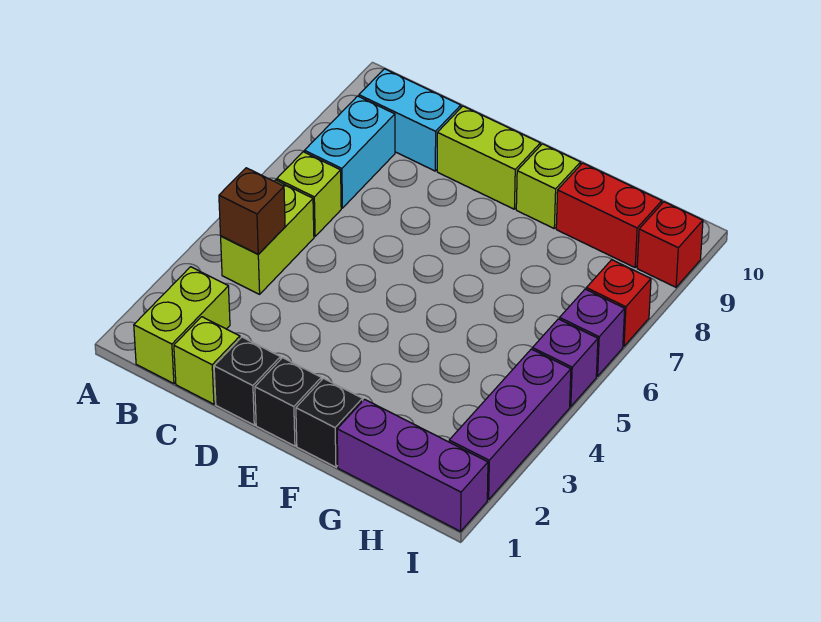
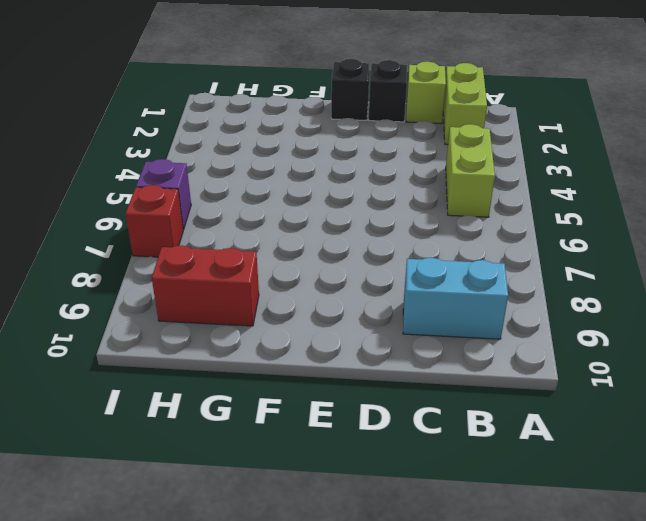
none -> lime 1x1 brick [277,152,341,236]
none -> cyan 1x2 brick [304,96,395,208]
none -> lime 1x2 brick [437,106,540,209]

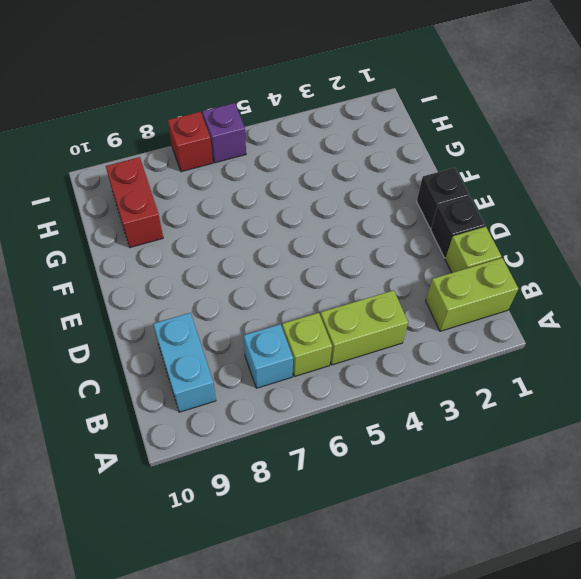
cyan 1x1 brick [244,324,293,388] -> cyan 1x2 brick [304,96,395,208]
none -> lime 1x2 brick [437,106,540,209]
none -> black 1x1 brick [296,378,363,467]
none -> lime 1x1 brick [516,144,581,228]

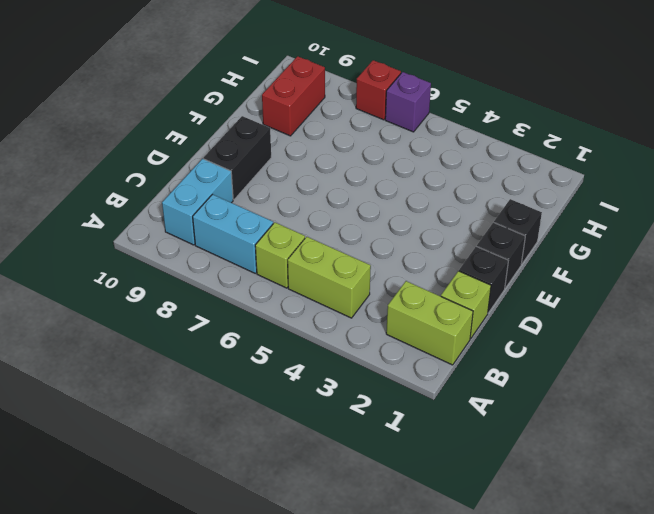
black 1x2 brick [204,116,271,200] -> lime 1x2 brick [437,106,540,209]
none -> lime 1x1 brick [516,144,581,228]
none -> purple 1x3 brick [337,399,488,531]
none -> purple 1x3 brick [449,349,571,500]

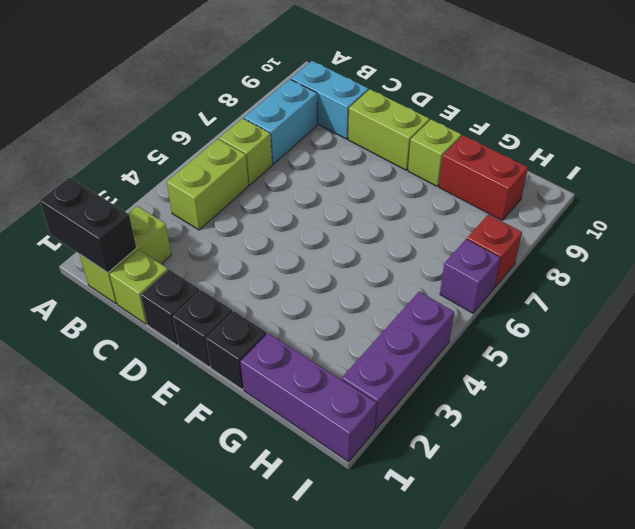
black 1x2 brick [40,177,136,273] -> none
none -> purple 1x1 brick [532,319,598,407]
none -> red 1x1 brick [637,202,703,287]
none -> brown 1x1 brick [219,168,285,254]

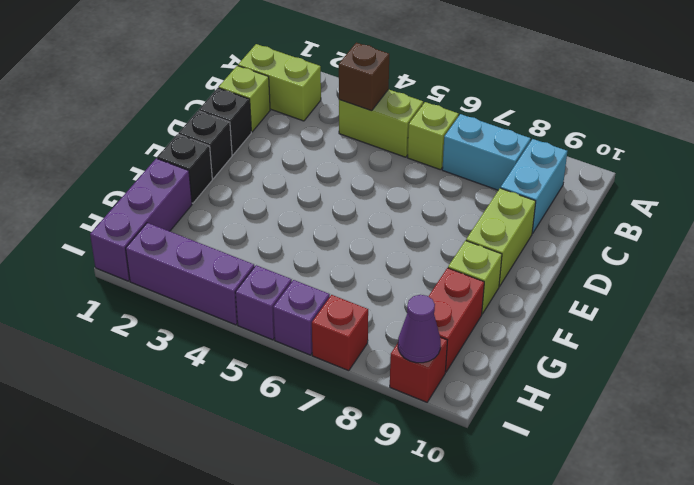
purple 1x1 cone [398,295,441,363] -> none

